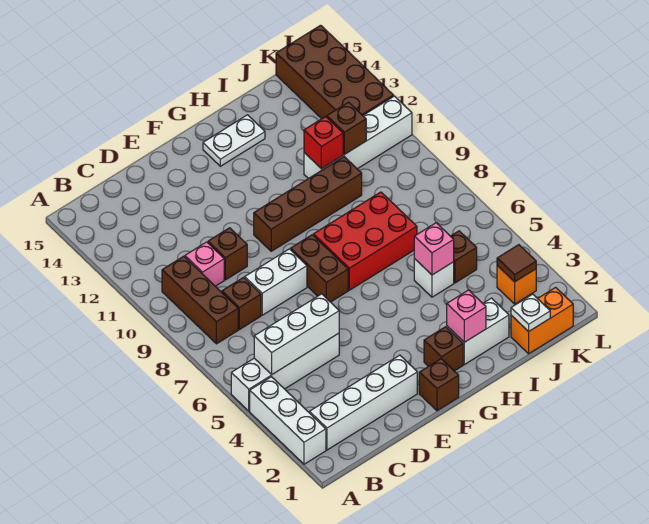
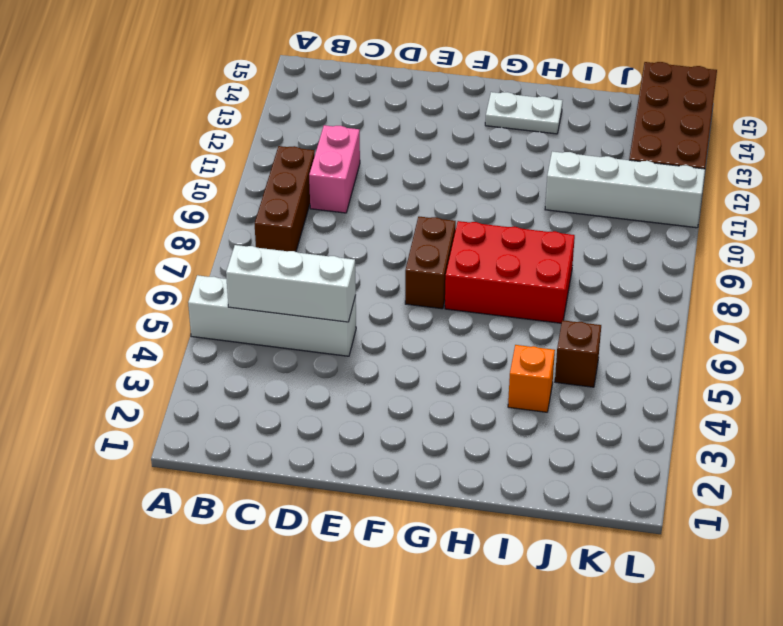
pink 1x2 brick [309,125,360,213] -> pink 1x1 brick [185,242,224,286]
orange 1x1 brick [508,345,555,412] -> orange 1x1 brick moved to [497,266,536,304]
none -> white 1x3 brick [250,377,326,464]
none -> white 1x4 brick [309,355,417,450]
none -> brown 1x1 brick [222,277,261,330]

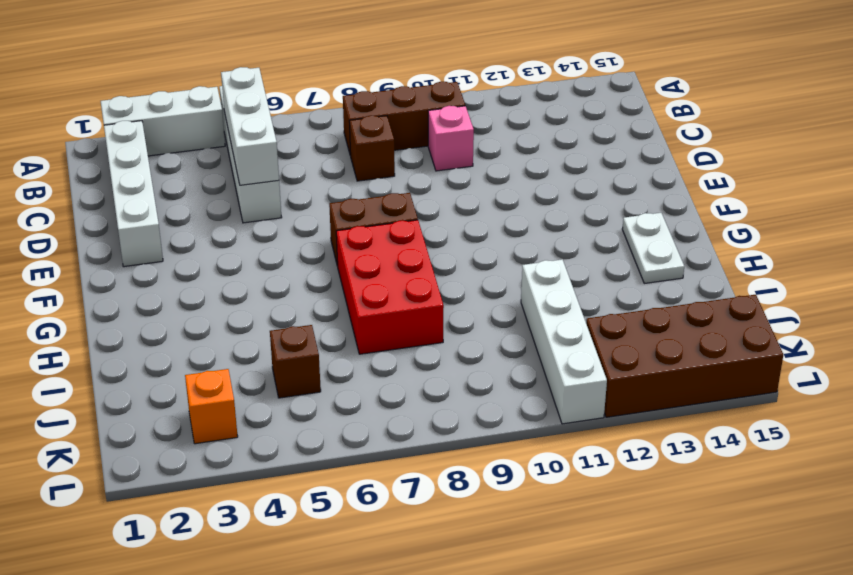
none -> white 1x2 brick [245,249,307,315]
none -> brown 1x1 brick [208,228,247,280]
none -> brown 1x1 brick [419,359,459,411]

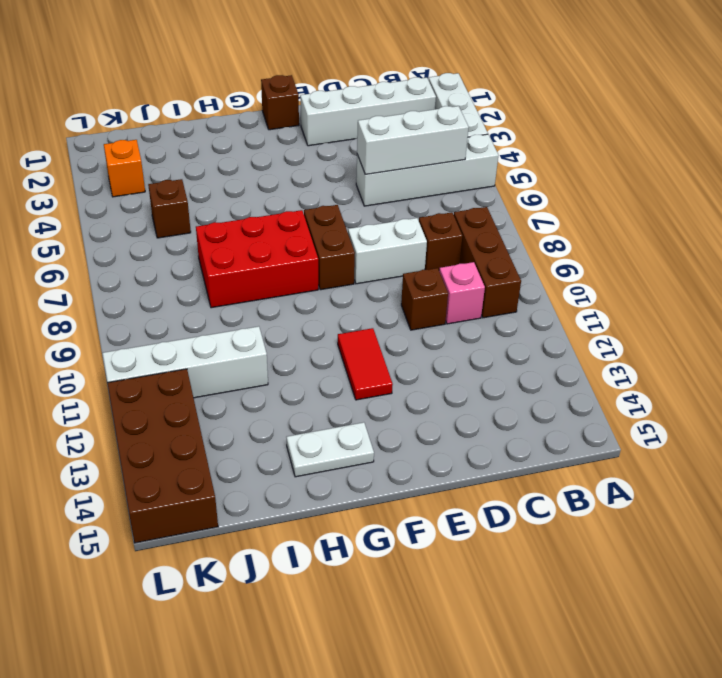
red 1x2 tile [338,328,393,400] -> none
none -> brown 1x4 brick [254,157,362,251]
none -> brown 1x1 brick [424,327,463,371]
none -> white 1x2 brick [447,298,509,365]

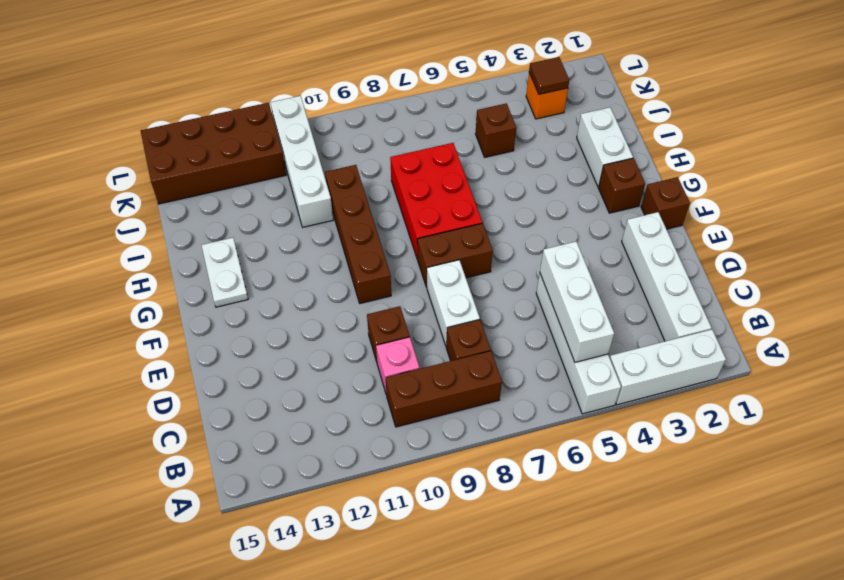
none -> white 1x1 brick [414,259,454,297]
none -> orange 1x2 brick [511,287,573,354]
none -> pink 1x1 brick [447,290,486,342]

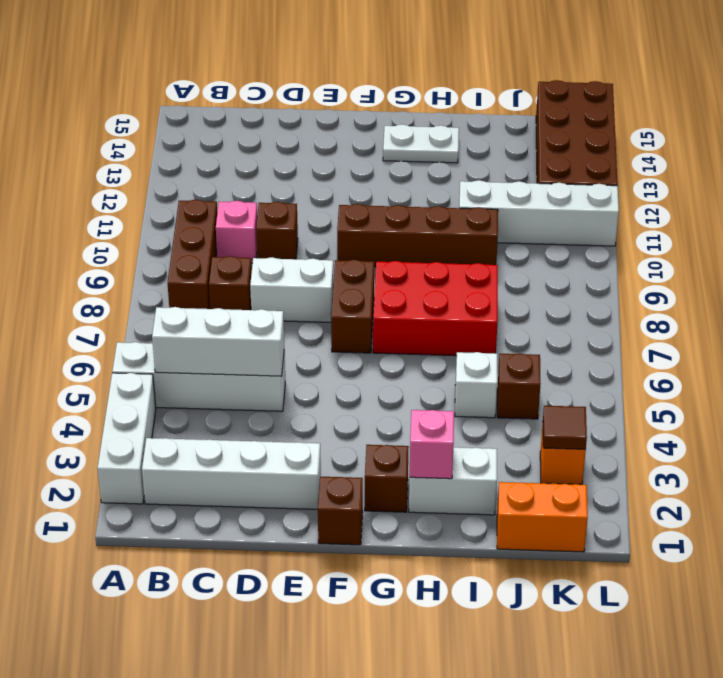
none -> pink 1x1 brick [414,223,454,275]
none -> red 1x1 brick [304,116,343,169]
none -> white 1x1 plate [511,294,550,332]

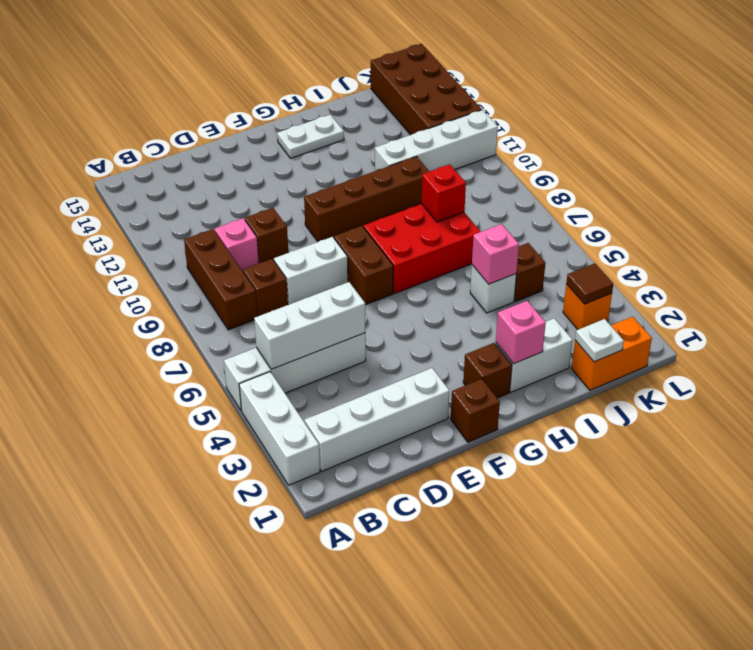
red 1x1 brick [422,164,466,222] -> red 1x1 brick moved to [304,116,343,169]
none -> brown 1x1 brick [327,102,366,155]

